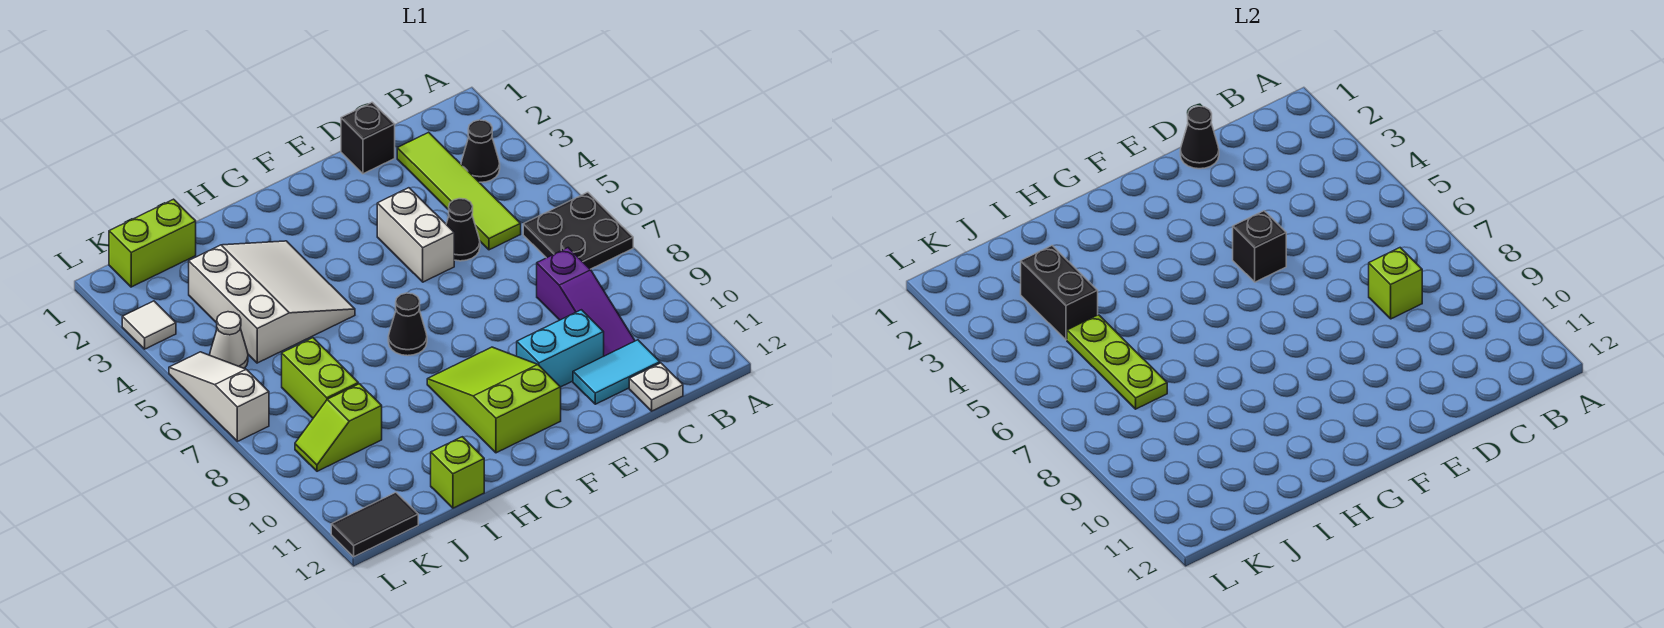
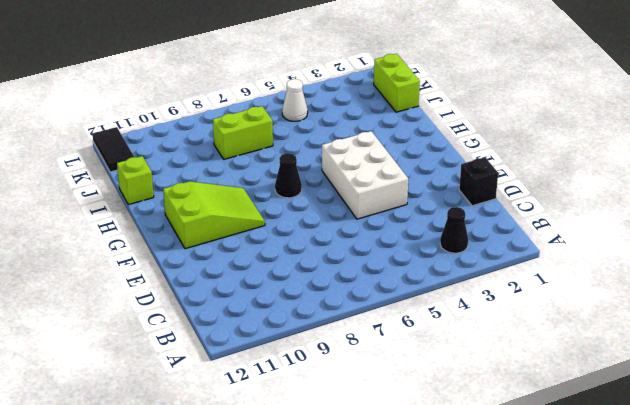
white 2x3 brick [322,131,408,219] -> white 1x2 brick [377,188,454,282]
none -> black 2x2 plate [523,192,633,269]
none -> lime 1x4 tile [397,132,521,250]
none -> purple 1x3 slope [537,248,635,356]

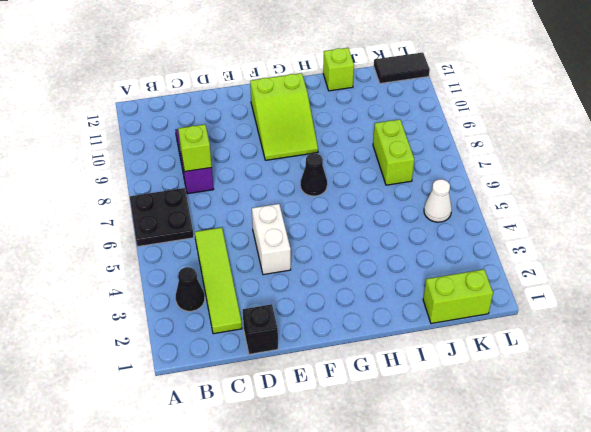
none -> cyan 1x2 tile [573,340,660,404]
none -> white 1x1 plate [629,363,683,411]
none -> black 1x1 cone [446,199,480,261]

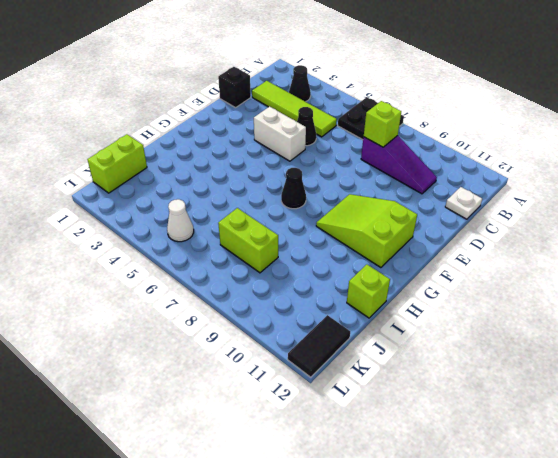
none -> cyan 1x2 tile [573,340,660,404]
none -> cyan 1x2 brick [517,310,604,387]
none -> white 3x3 slope [189,241,355,363]

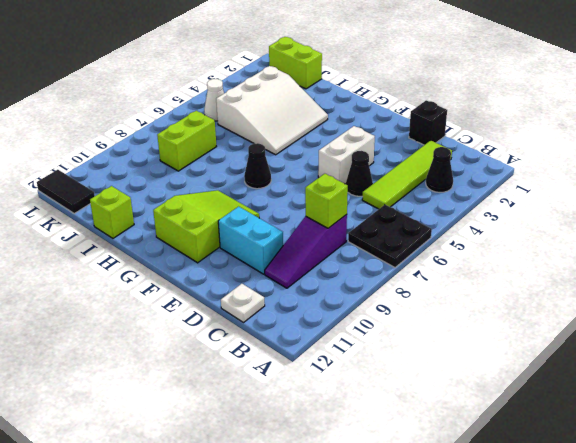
none -> cyan 1x2 tile [573,340,660,404]
none -> lime 1x2 slope [295,384,382,471]
none -> white 1x1 tile [122,301,176,349]

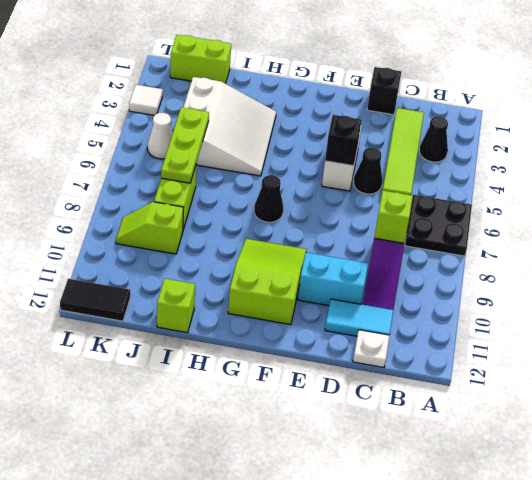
none -> white 1x3 slope [169,352,269,441]
none -> black 1x1 cone [1180,106,1219,169]
none -> black 1x2 brick [1021,246,1098,340]

